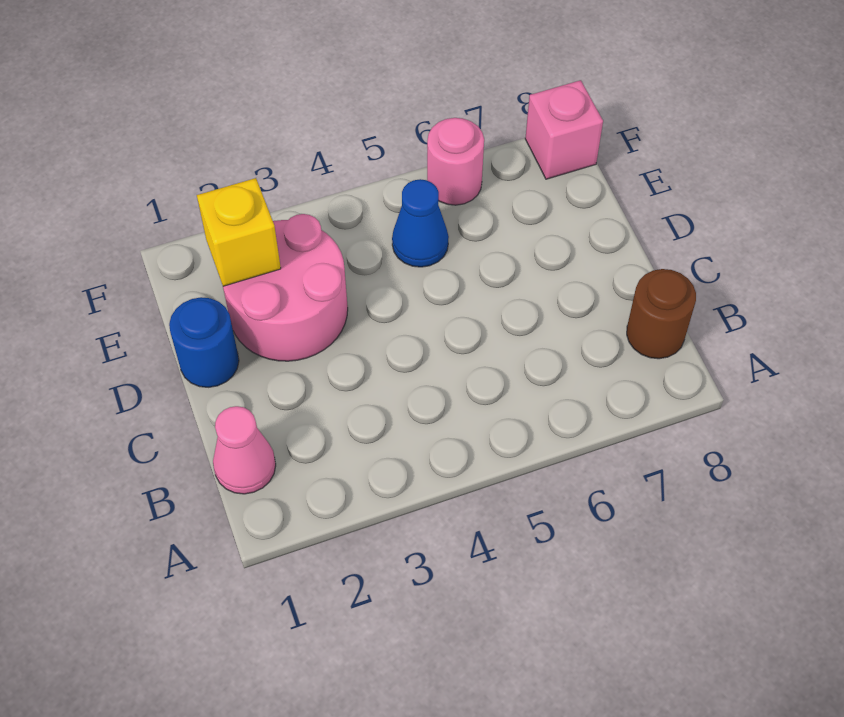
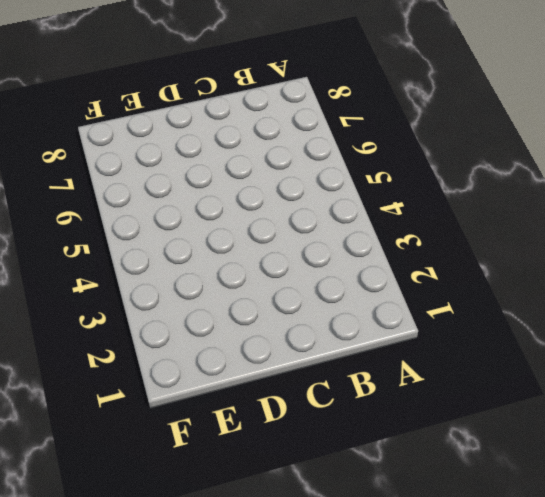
none -> pink 1x1 cone [213,406,276,494]
none -> brown 1x1 round brick [627,269,696,359]

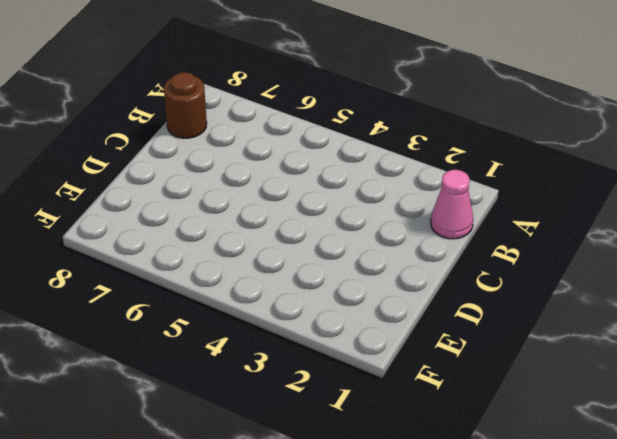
none -> blue 1x1 round brick [169,297,239,387]
none -> pink 2x2 round brick [223,214,348,361]

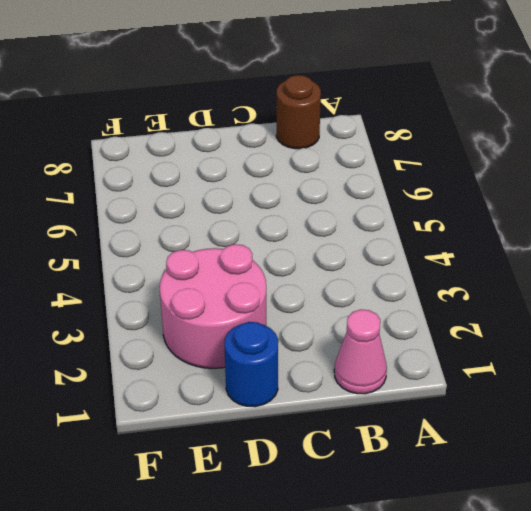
none -> blue 1x1 cone [392,179,449,267]
none -> pink 1x1 round brick [427,118,484,205]

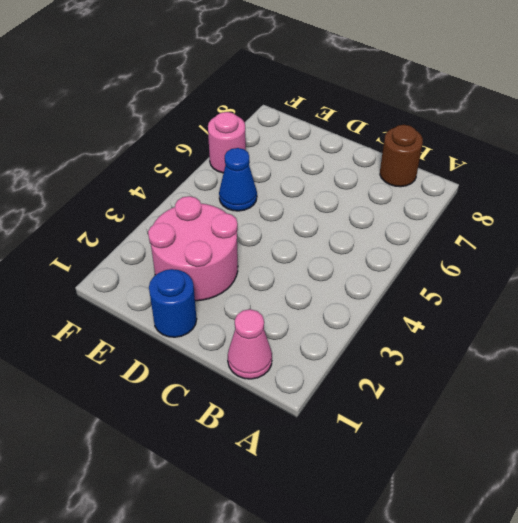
none -> pink 1x1 brick [525,80,603,179]
none -> yellow 1x1 brick [197,178,281,286]

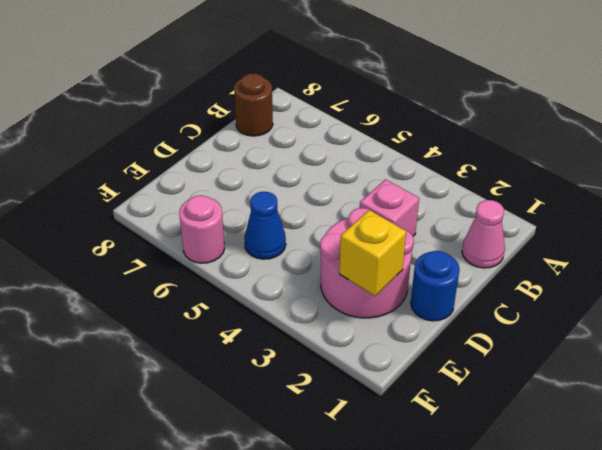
pink 1x1 brick [360,179,419,236] -> pink 1x1 brick moved to [525,80,603,179]

